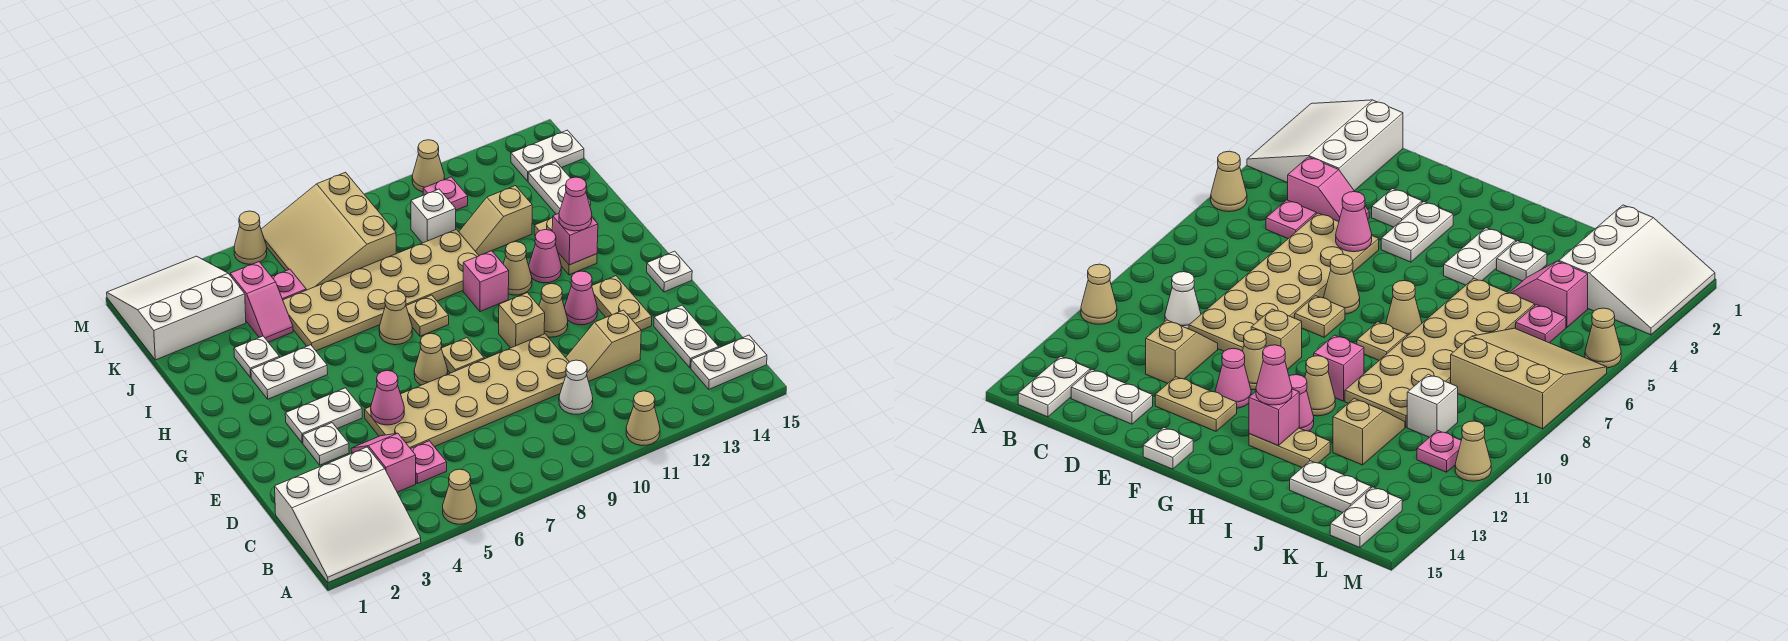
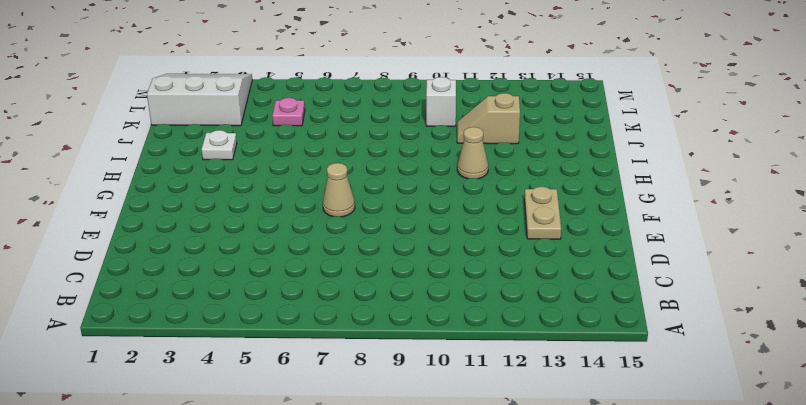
none -> white 3x3 slope [275,447,421,583]
none -> tan 1x1 cone [443,469,477,524]
none -> tan 1x1 cone [626,391,660,445]
none -> white 1x2 plate [691,335,767,389]

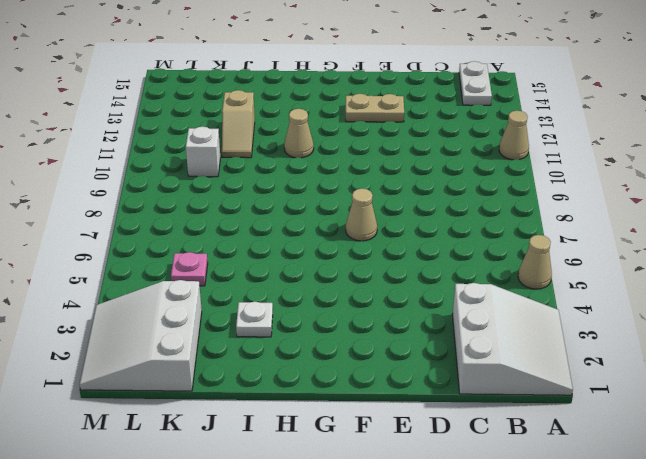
none -> pink 1x2 slope [351,433,416,492]
none -> pink 1x1 plate [411,441,447,484]
none -> white 1x1 cone [559,360,593,414]
none -> white 1x2 plate [654,305,719,368]

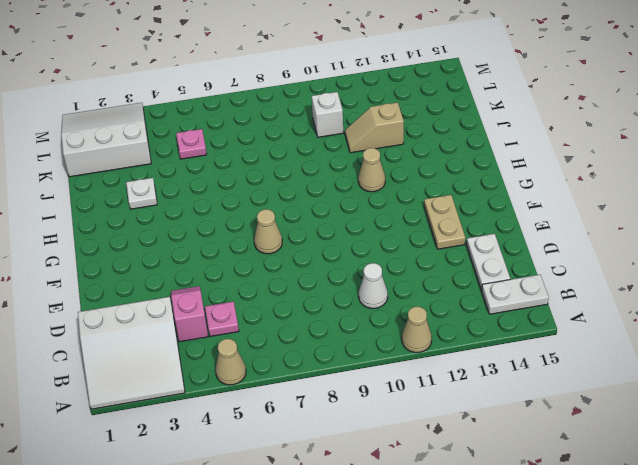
none -> tan 2x6 plate [365,334,569,449]
none -> tan 1x2 slope [566,310,641,381]
none -> white 1x1 plate [303,423,349,465]
none -> white 1x2 plate [285,388,362,443]

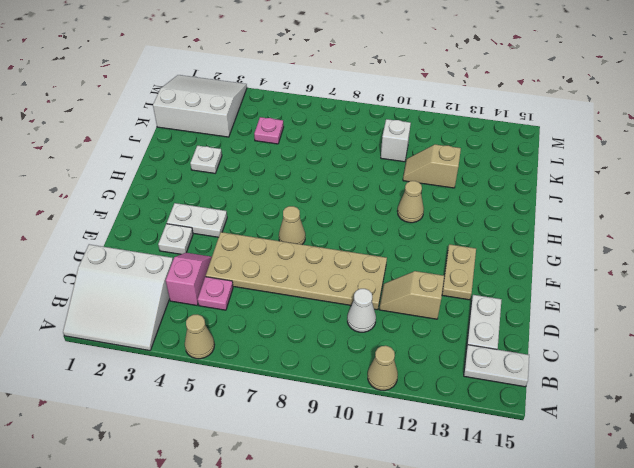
none -> tan 1x1 plate [441,338,484,373]
none -> tan 1x1 brick [499,293,545,348]
none -> tan 1x1 cone [539,284,568,337]
none -> pink 1x1 cone [565,271,597,325]

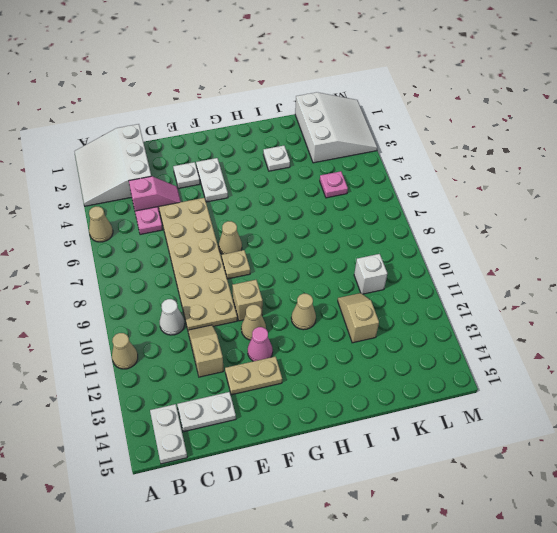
none -> white 1x1 plate [647,251,692,292]
none -> white 1x2 plate [251,345,328,399]
none -> tan 1x1 cone [379,291,412,345]
none -> tan 1x1 plate [406,295,449,336]

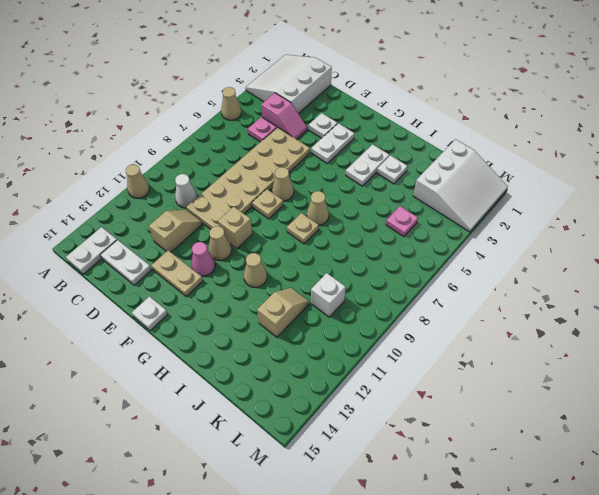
none -> pink 1x1 brick [463,251,509,312]
none -> pink 1x1 cone [529,230,561,283]
none -> tan 1x2 plate [534,218,597,275]
none -> tan 2x6 plate [283,229,479,351]

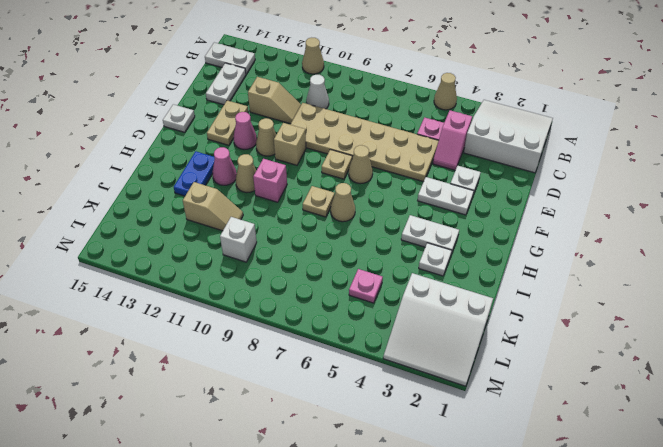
blue 1x2 plate [174,151,215,196] -> tan 1x2 plate [534,218,597,275]
none -> tan 2x6 plate [283,229,479,351]
none -> pink 1x2 slope [230,262,293,342]
none -> white 1x2 plate [528,162,591,214]
none -> tan 3x3 slope [261,172,396,290]

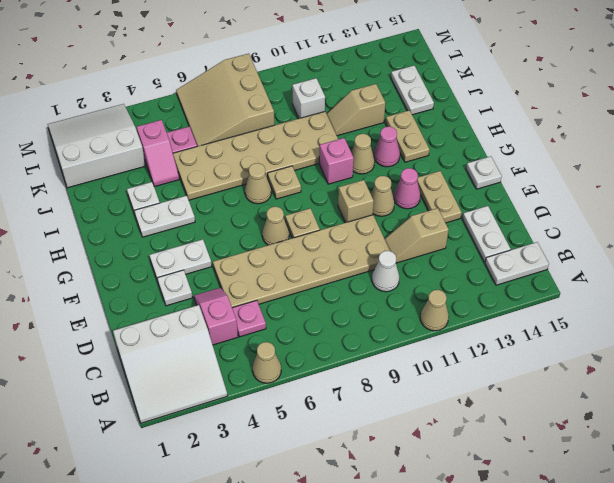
none -> pink 1x1 plate [423,177,468,210]
none -> white 1x2 plate [511,130,584,181]
none -> tan 1x1 cone [234,211,267,264]
none -> tan 1x1 cone [412,140,445,192]

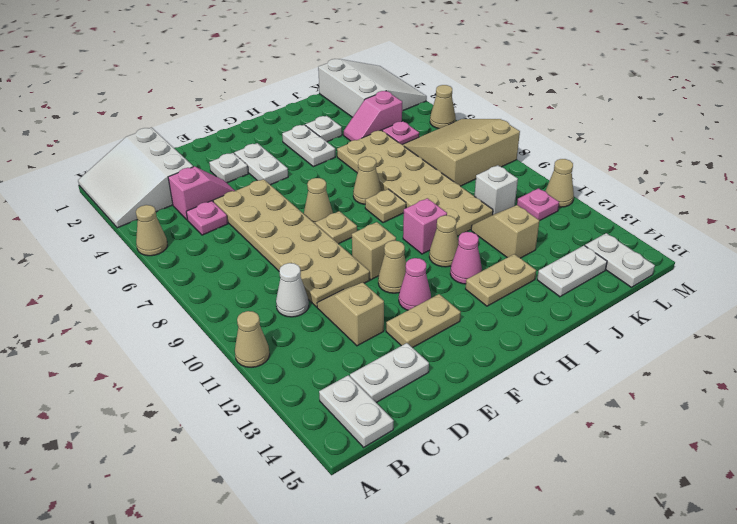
none -> white 1x1 plate [647,251,692,292]
none -> pink 1x1 cone [371,371,404,425]
none -> pink 1x1 brick [552,213,598,265]
none -> pink 1x1 cone [559,177,592,231]

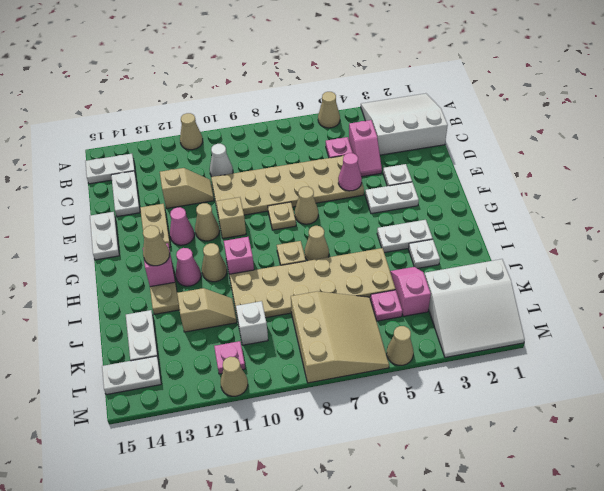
white 1x2 plate [90,212,119,260] -> white 1x1 plate [647,251,692,292]
tan 1x1 cone [143,225,170,266] -> pink 1x1 cone [559,177,592,231]

